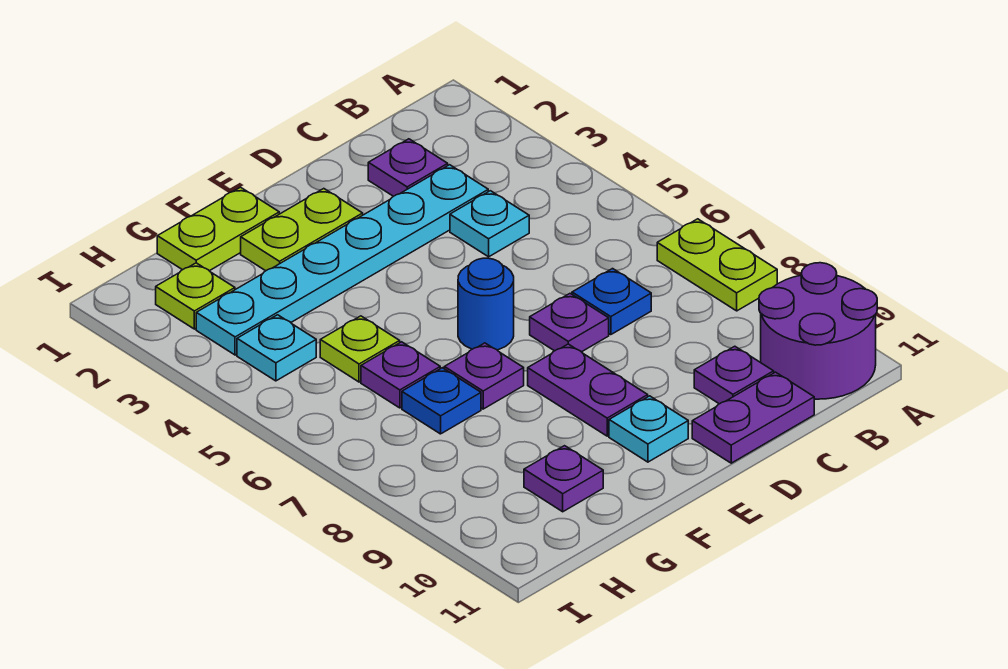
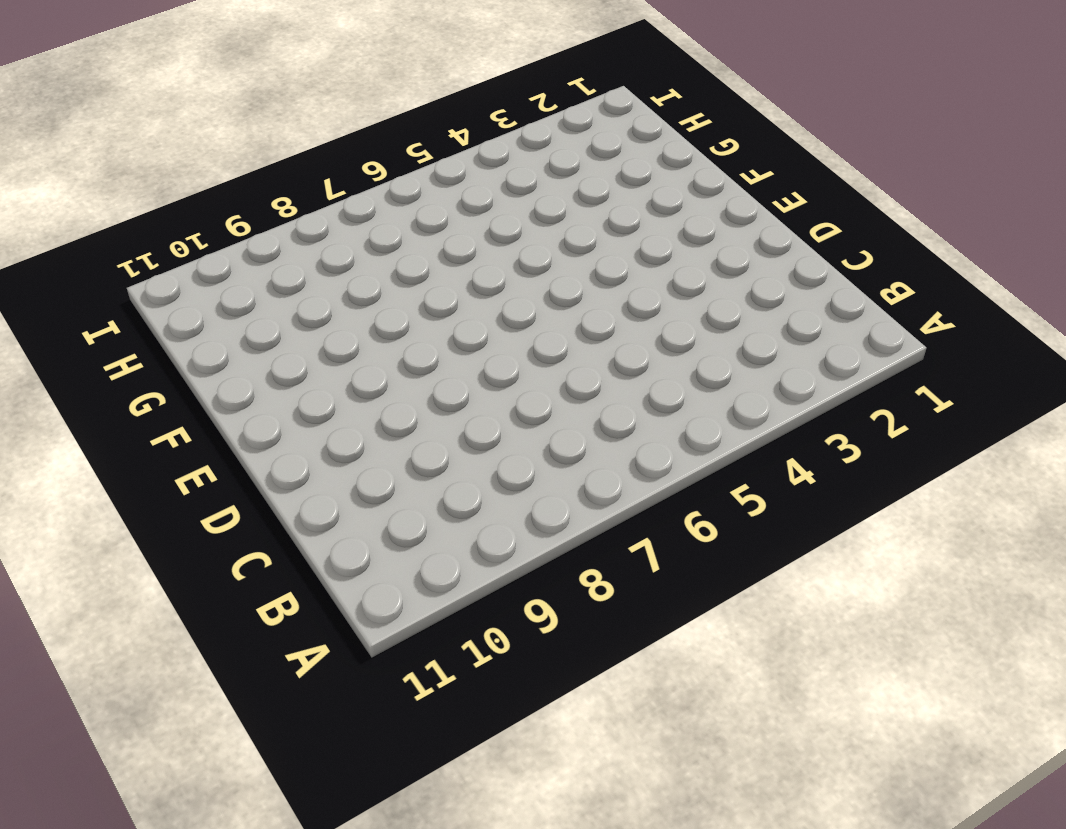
none -> lime 1x2 plate [657,219,777,311]
none -> purple 2x2 round brick [759,263,877,399]
none -> purple 1x1 plate [368,139,448,196]

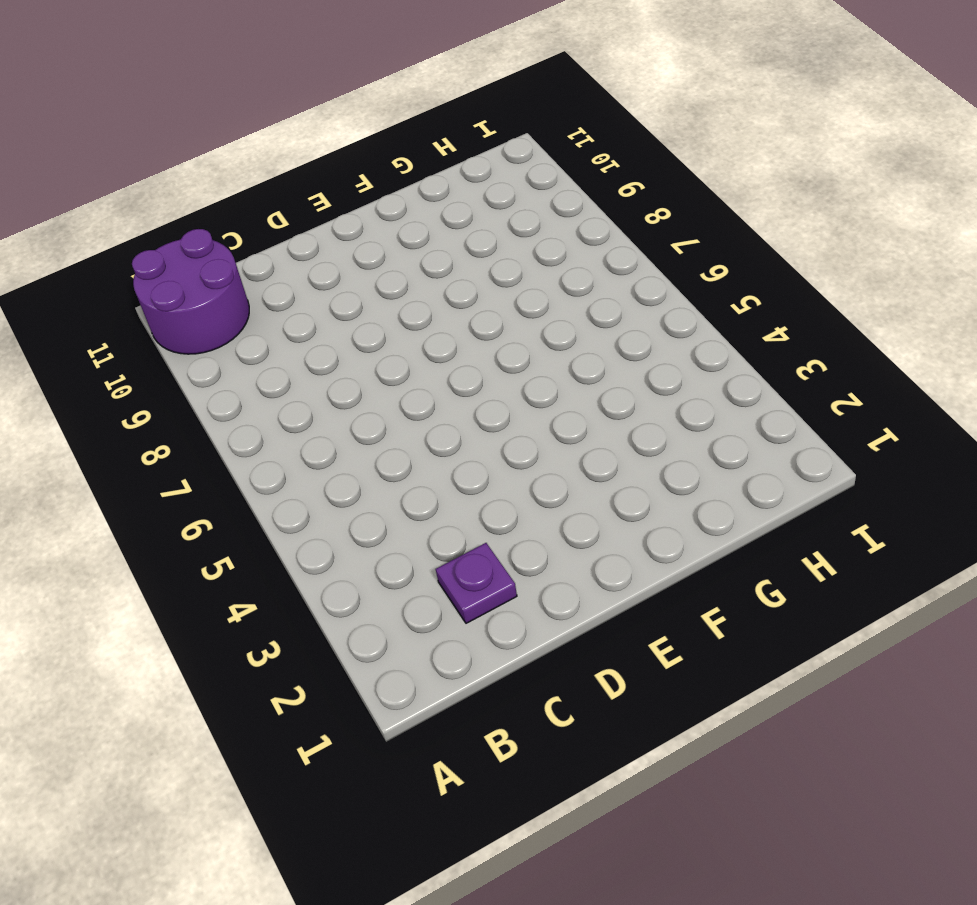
none -> lime 1x2 plate [657,219,777,311]
none -> cyan 1x6 plate [196,165,488,355]
none -> cyan 1x1 plate [450,191,529,257]

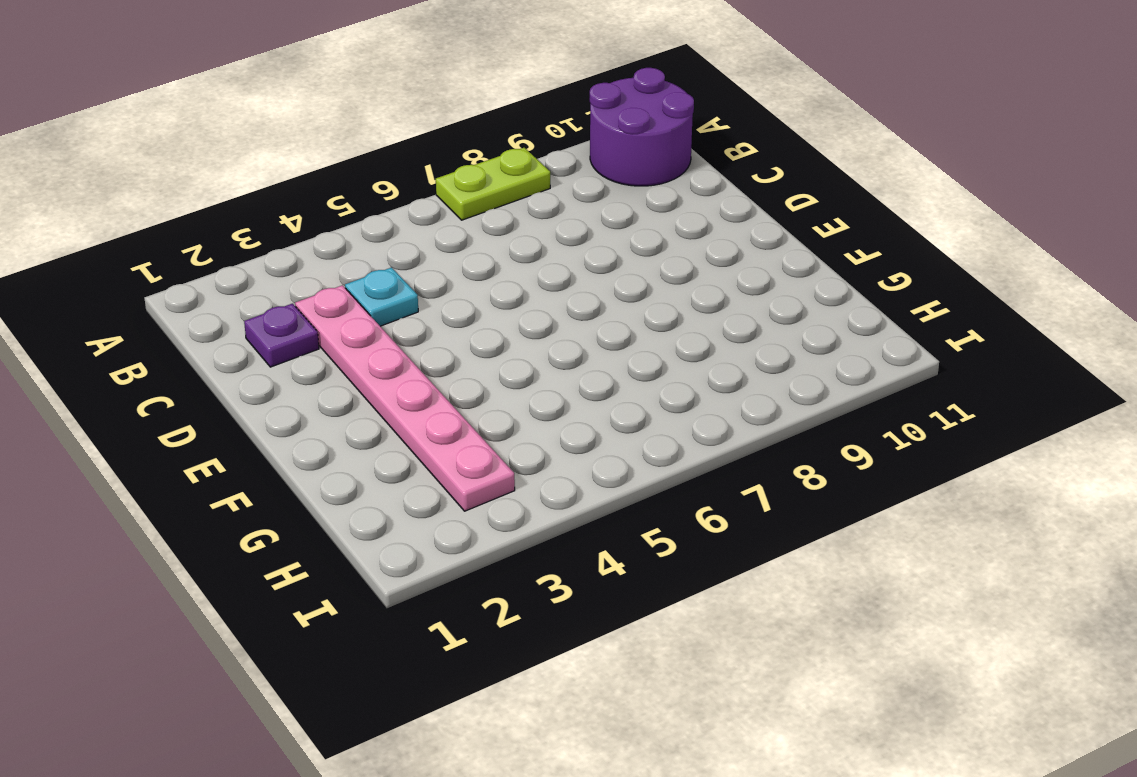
pink 1x6 plate [295,285,515,511] -> cyan 1x6 plate [196,165,488,355]
none -> blue 1x1 plate [572,269,651,335]
none -> purple 1x1 plate [694,346,774,404]
none -> purple 1x2 plate [692,372,814,463]

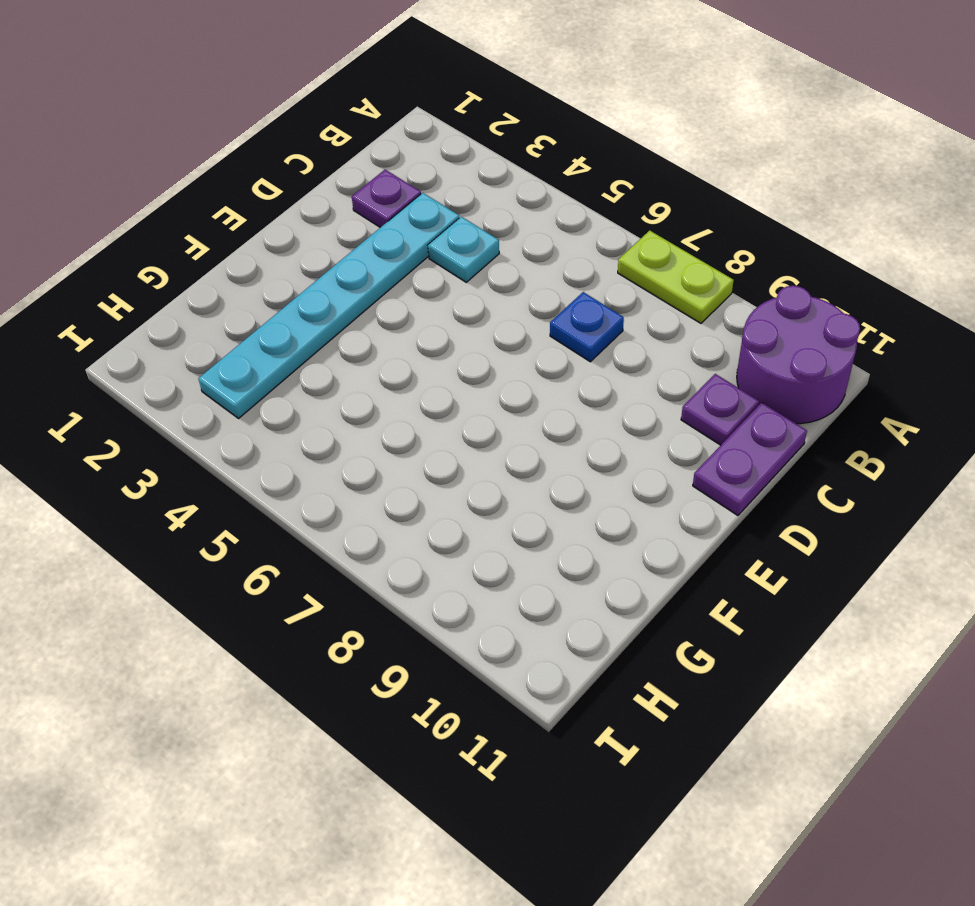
none -> purple 1x1 plate [530,294,609,352]
none -> lime 1x2 plate [241,189,363,271]
none -> blue 1x1 round brick [458,258,514,350]

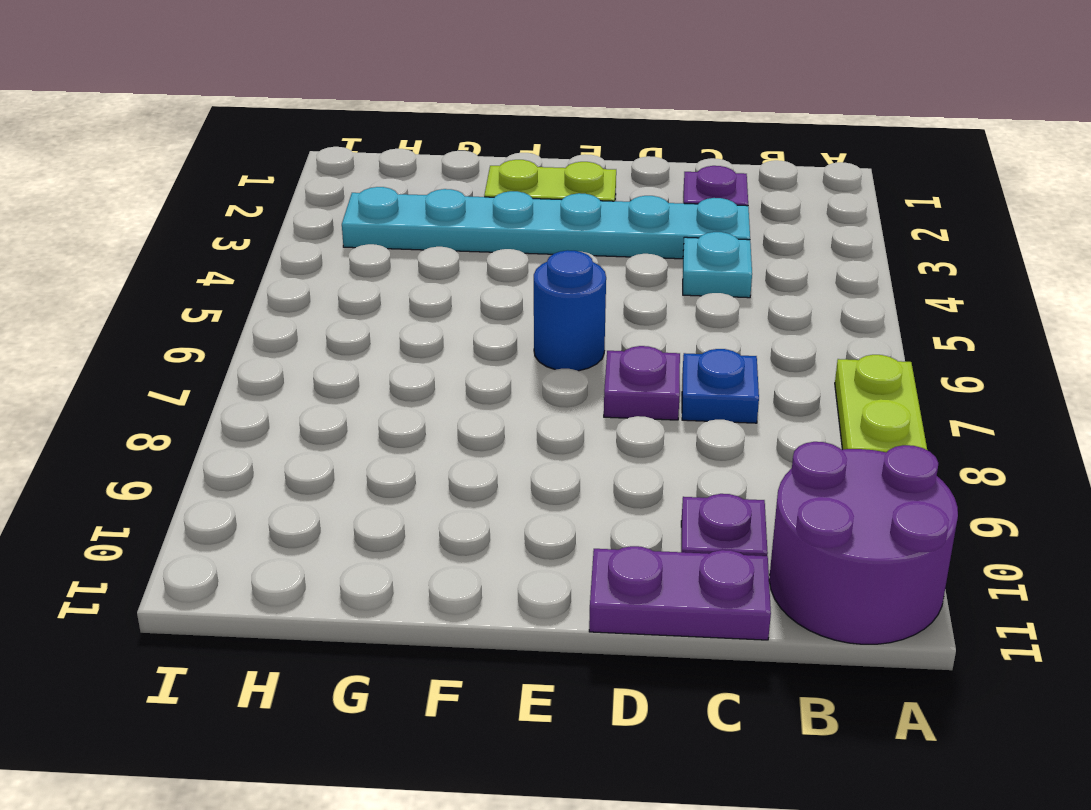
none -> purple 1x2 plate [528,344,648,436]
none -> cyan 1x1 plate [609,396,688,462]
none -> lime 1x2 plate [157,187,279,271]

